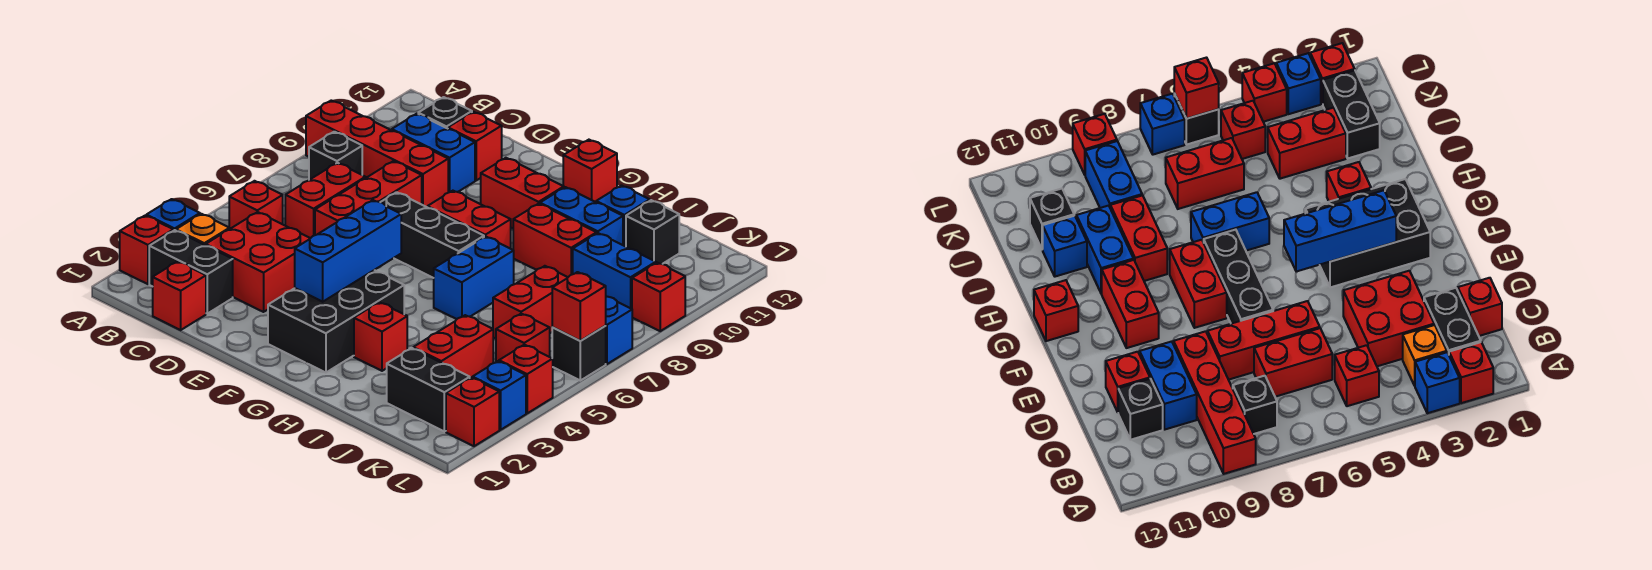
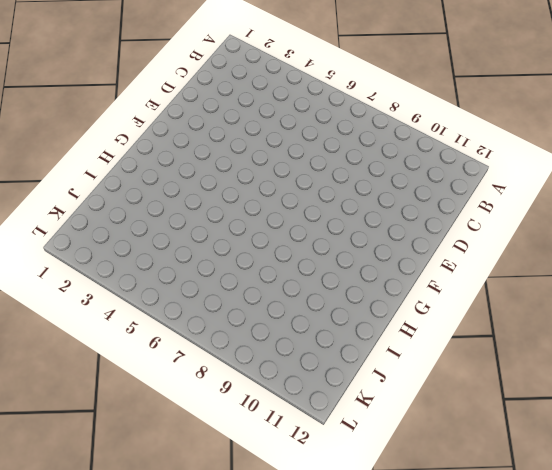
none -> red 1x1 brick [120,216,173,284]
none -> blue 1x1 brick [146,199,200,231]
none -> red 1x4 brick [306,101,448,207]
none -> black 1x2 brick [149,230,233,314]

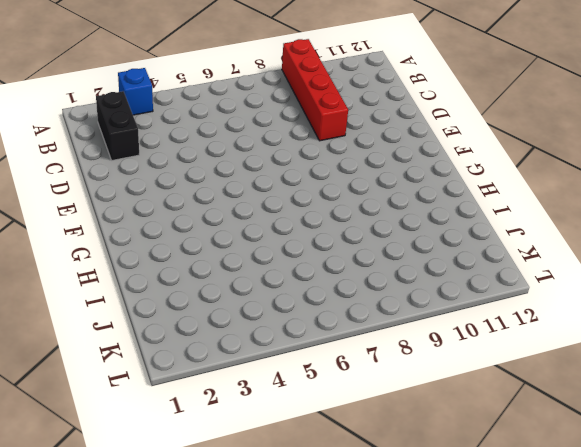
none -> red 1x1 brick [120,216,173,284]
none -> orange 1x1 brick [176,214,230,245]
none -> red 1x1 brick [229,181,283,229]
none -> black 1x1 brick [309,132,362,180]

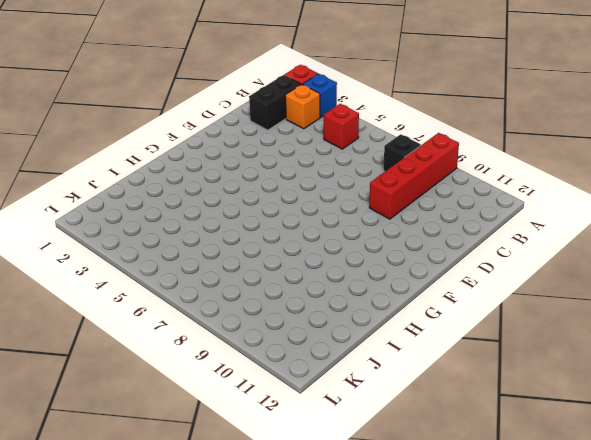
none -> red 1x1 brick [153,261,206,330]
none -> red 2x2 brick [206,212,310,312]
none -> red 1x2 brick [285,163,366,238]
none -> blue 1x2 brick [392,114,475,193]

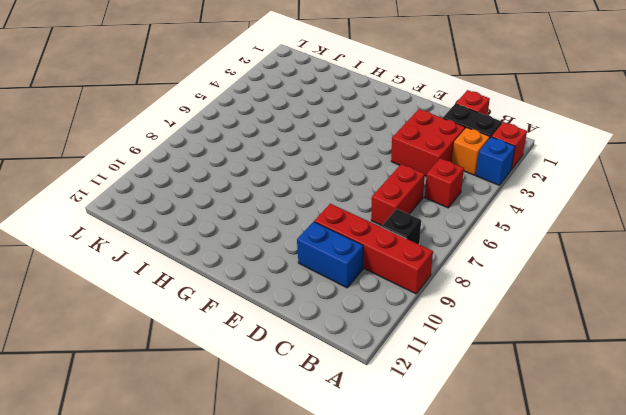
none -> black 1x1 brick [418,97,472,129]
none -> red 1x3 brick [315,161,422,235]
none -> red 1x1 brick [448,112,502,180]
none -> black 1x3 brick [381,192,484,278]

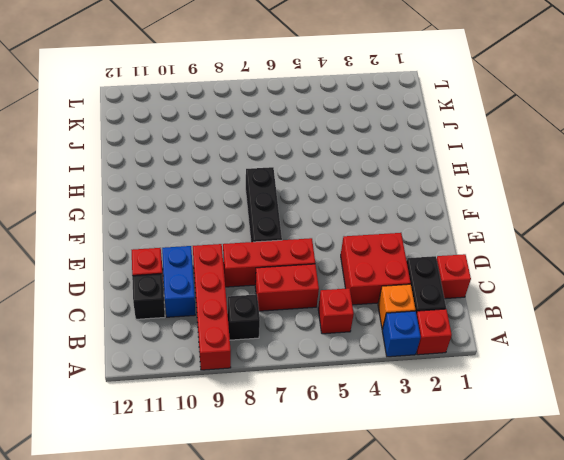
none -> black 2x3 brick [268,270,404,373]
none -> red 1x2 brick [428,191,511,249]
none -> red 1x2 brick [481,158,564,228]
none -> red 1x1 brick [563,140,617,202]

